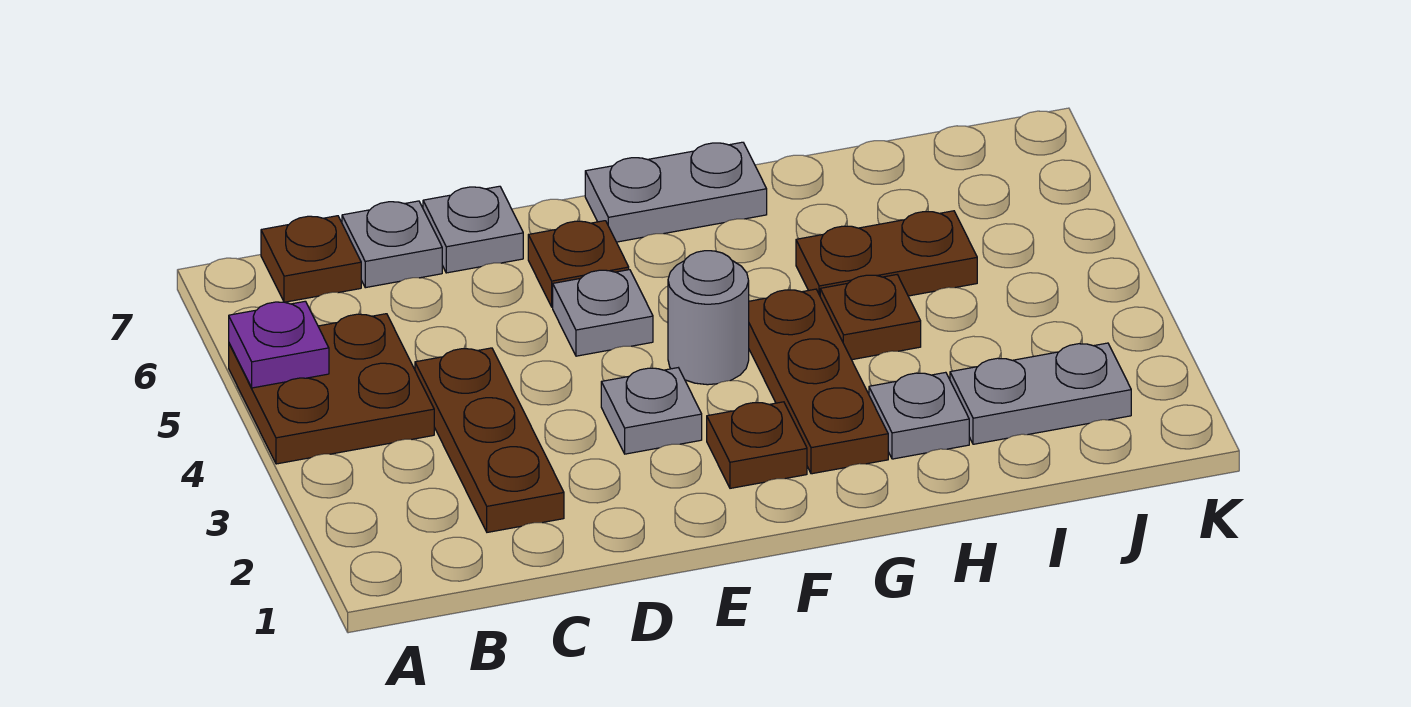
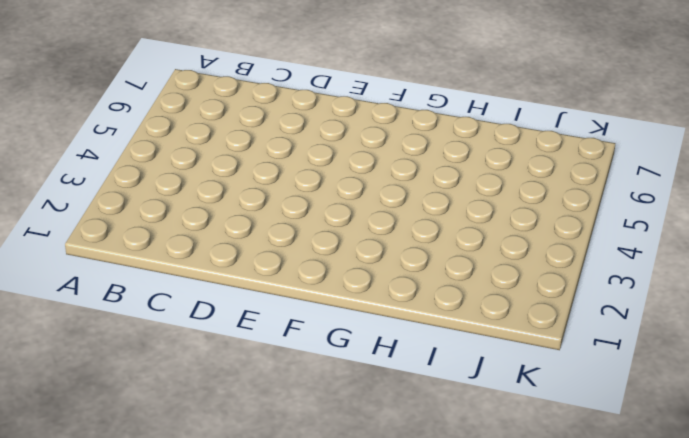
none -> brown 2x2 plate [229,314,434,464]
none -> brown 1x1 plate [261,216,361,302]
none -> brown 1x3 plate [415,348,564,532]

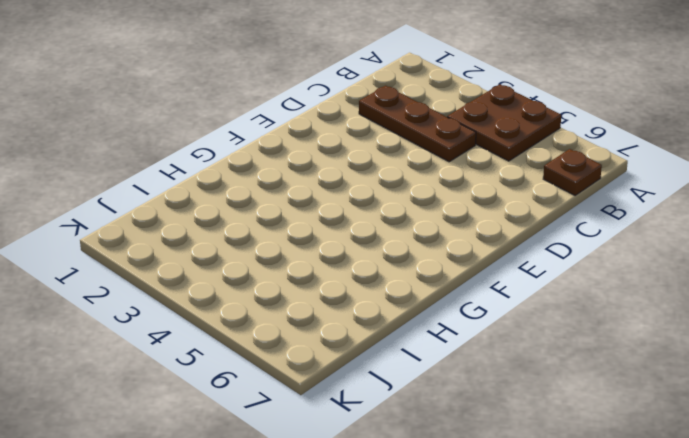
none -> grey 1x1 plate [342,201,442,288]
none -> grey 1x1 plate [423,186,523,273]
none -> grey 1x1 plate [601,368,702,454]

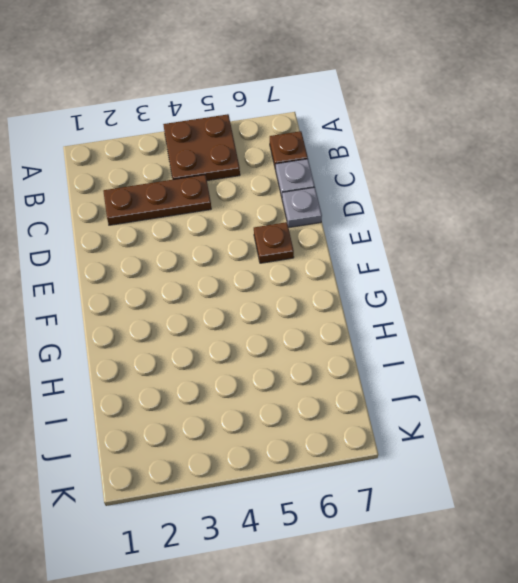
none -> grey 1x1 plate [601,368,702,454]
none -> grey 1x1 plate [553,270,653,356]
none -> brown 1x1 plate [707,402,807,488]

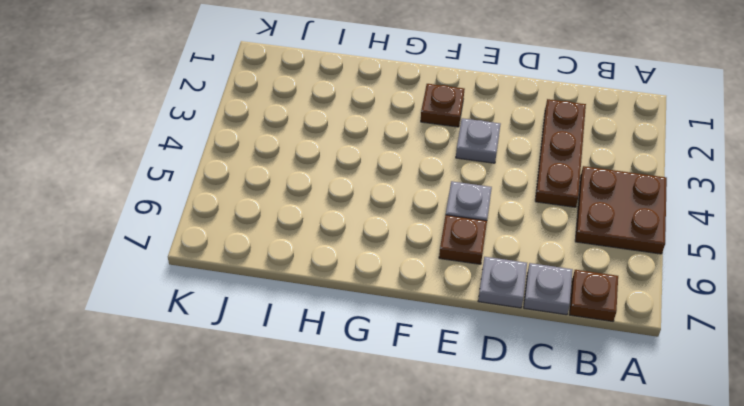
none -> grey 1x1 round brick [668,251,749,385]
none -> grey 1x2 plate [585,142,767,242]
none -> brown 1x3 plate [749,289,888,474]

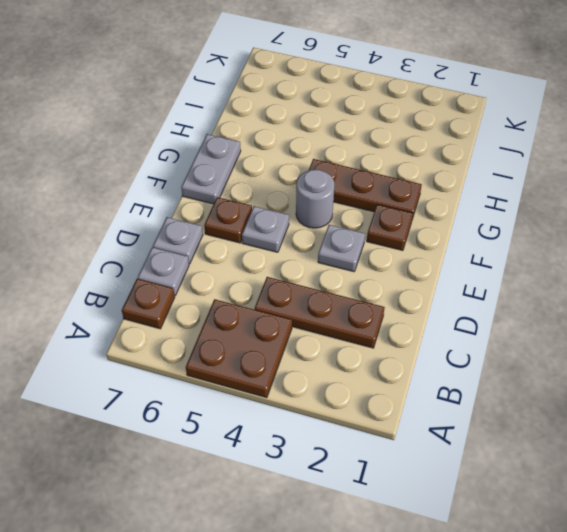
none -> grey 1x1 plate [869,372,969,459]
none -> brown 1x1 plate [820,275,921,360]
none -> brown 1x2 plate [796,211,977,296]

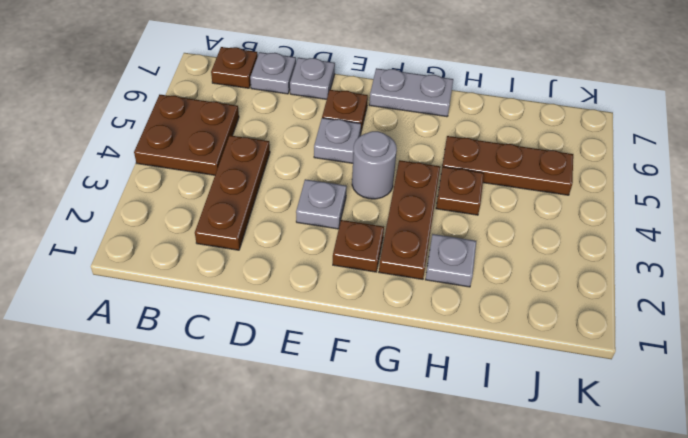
brown 1x3 plate [442,136,573,195] -> brown 1x2 plate [796,211,977,296]
none -> grey 1x2 plate [950,343,1131,444]
none -> purple 1x1 plate [229,301,329,388]

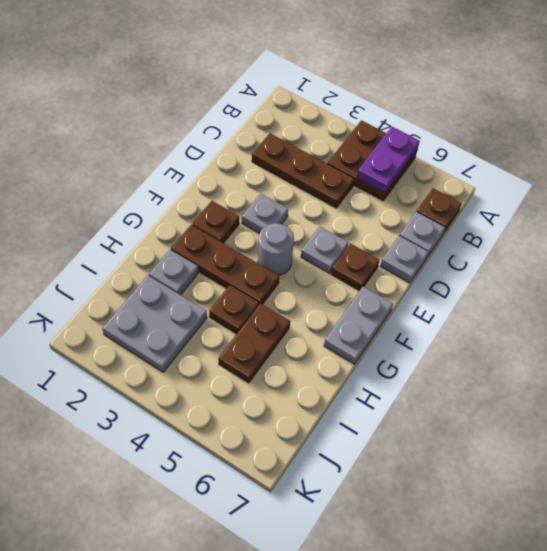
purple 1x2 plate [357,127,420,193] -> purple 1x1 plate [229,301,329,388]
grey 2x2 plate [102,275,207,372] -> grey 1x2 plate [950,343,1131,444]

